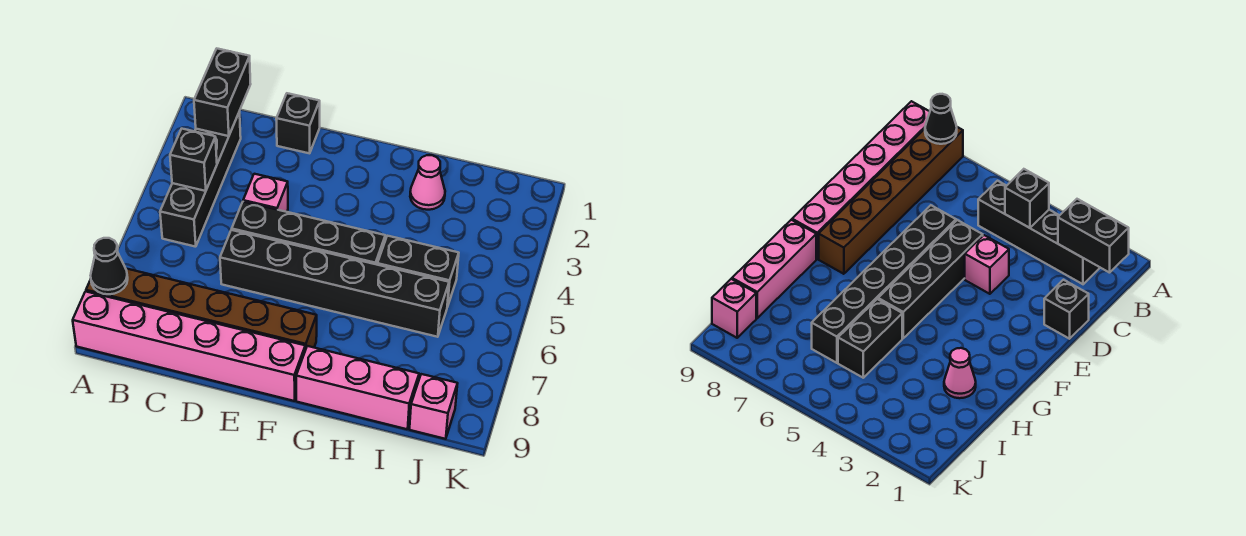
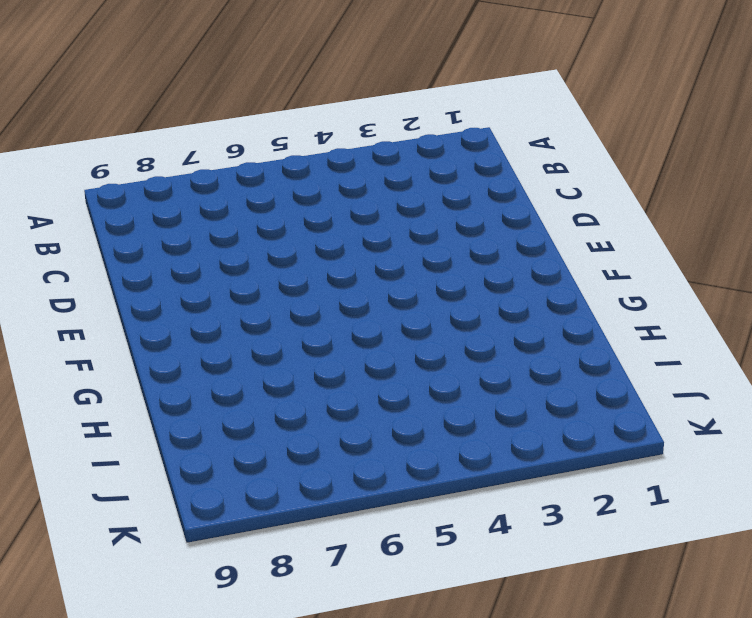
none -> brown 1x6 brick [86,269,317,350]
none -> pink 1x6 brick [73,291,305,401]
none -> black 1x4 brick [160,112,241,247]

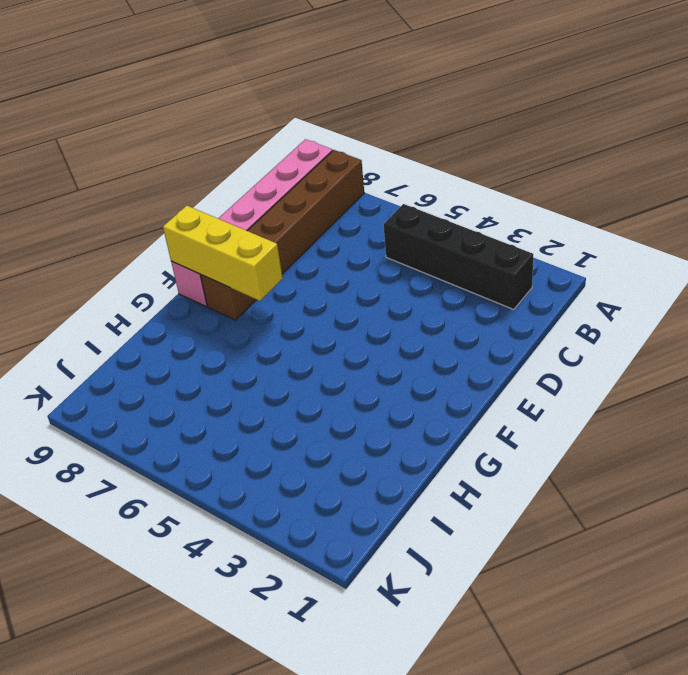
yellow 1x3 brick [163,206,283,301] -> none
none -> black 1x1 brick [276,93,320,153]
none -> pink 1x1 brick [243,174,288,212]
none -> black 1x4 brick [232,202,385,265]

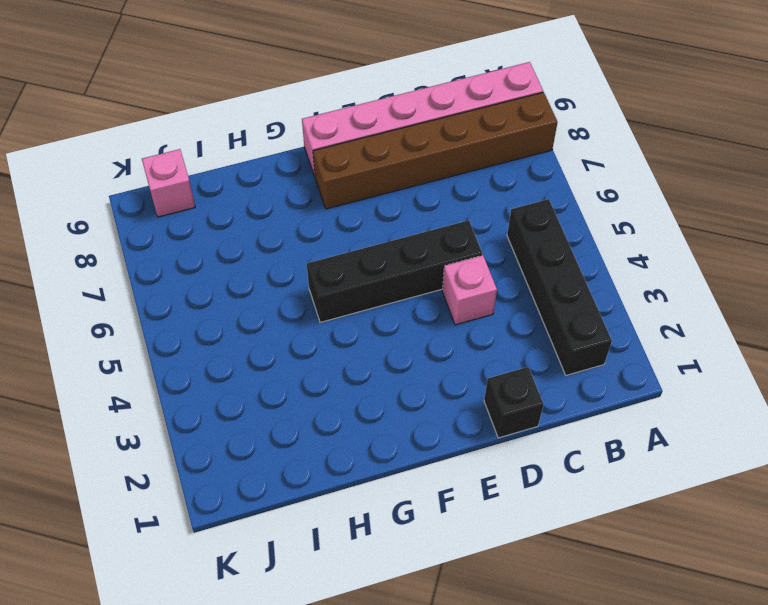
none -> black 1x6 brick [220,230,449,337]
none -> pink 1x3 brick [296,346,419,429]
none -> pink 1x1 cone [410,155,445,210]

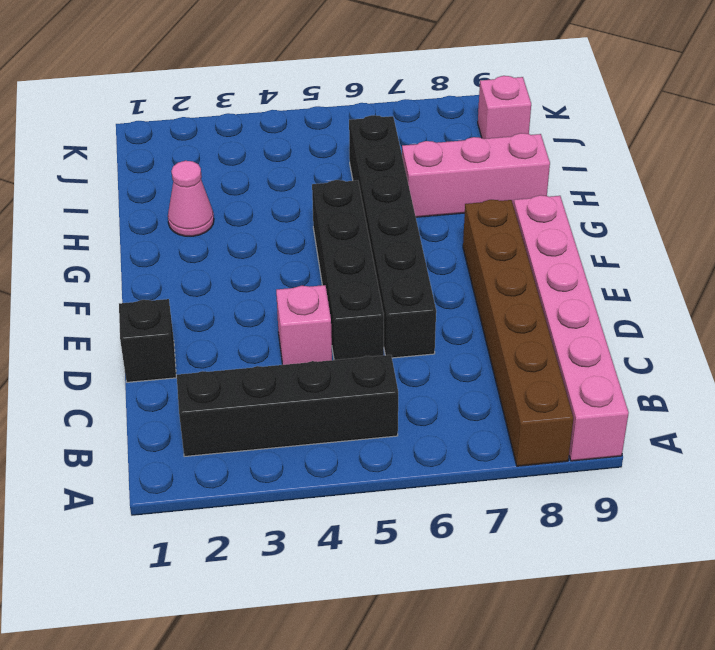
pink 1x3 brick [402,133,550,217] -> pink 1x3 brick turned to [296,346,419,429]
none -> black 1x2 brick [377,236,459,307]
none -> black 1x1 cone [91,238,128,294]
none -> black 1x2 brick [194,49,251,136]

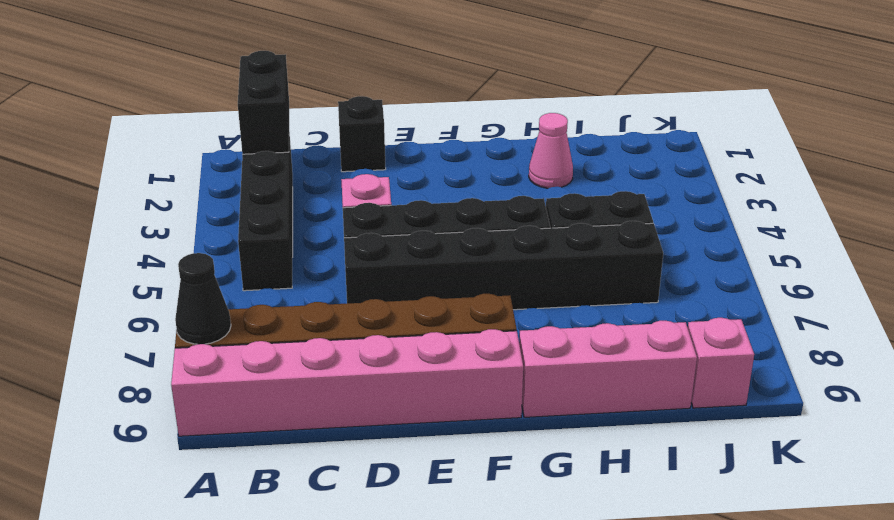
none -> black 1x1 brick [170,129,217,191]

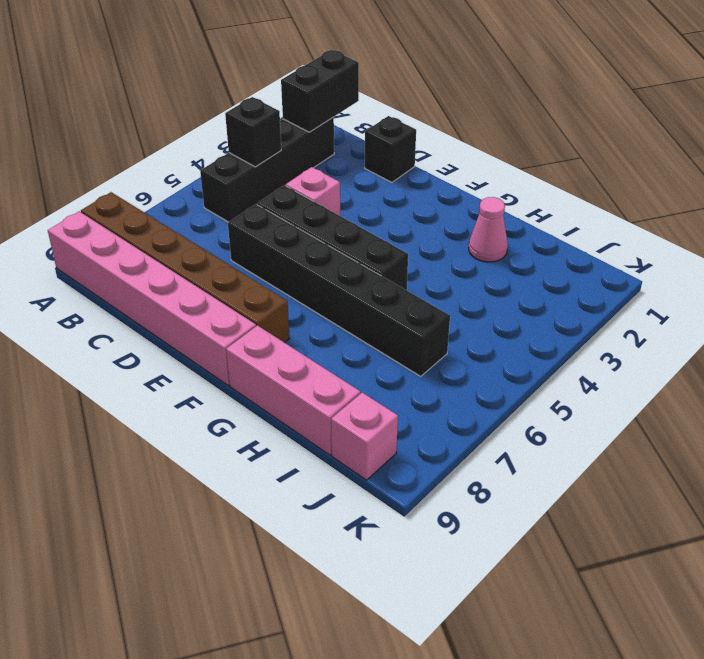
none -> black 1x2 brick [377,236,459,307]
none -> black 1x1 cone [91,238,128,294]

